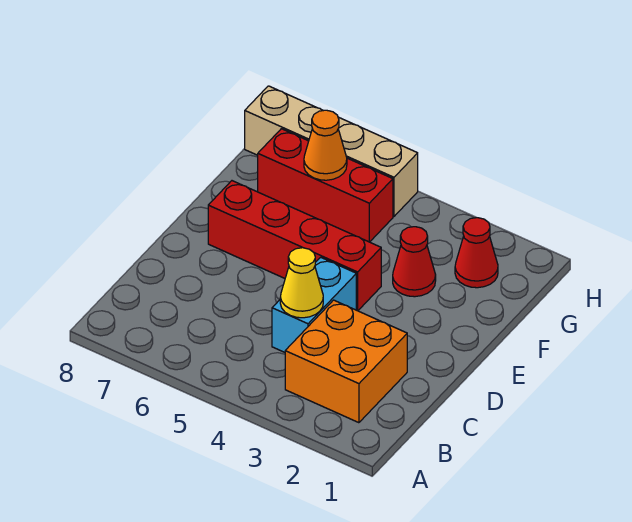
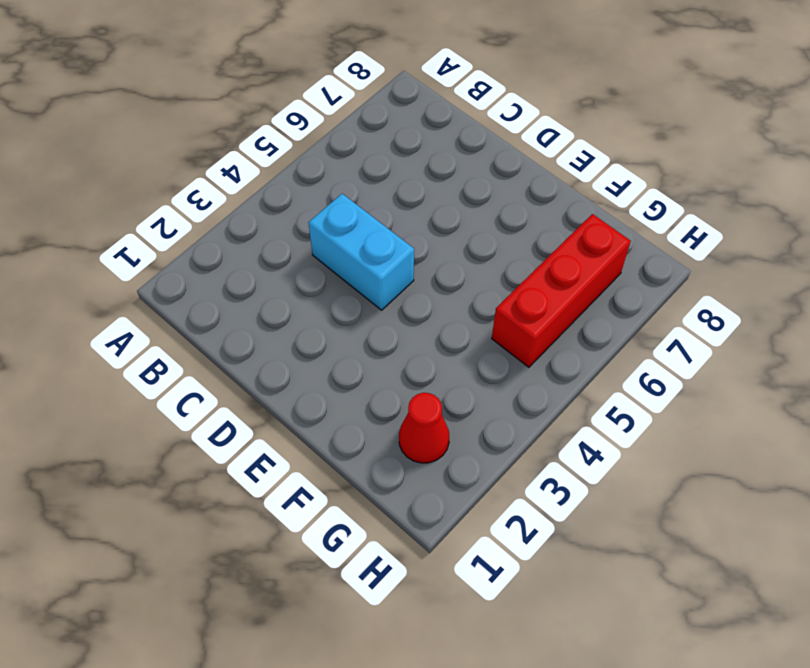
none -> orange 2x2 brick [285,300,407,423]
none -> red 1x4 brick [208,181,381,311]

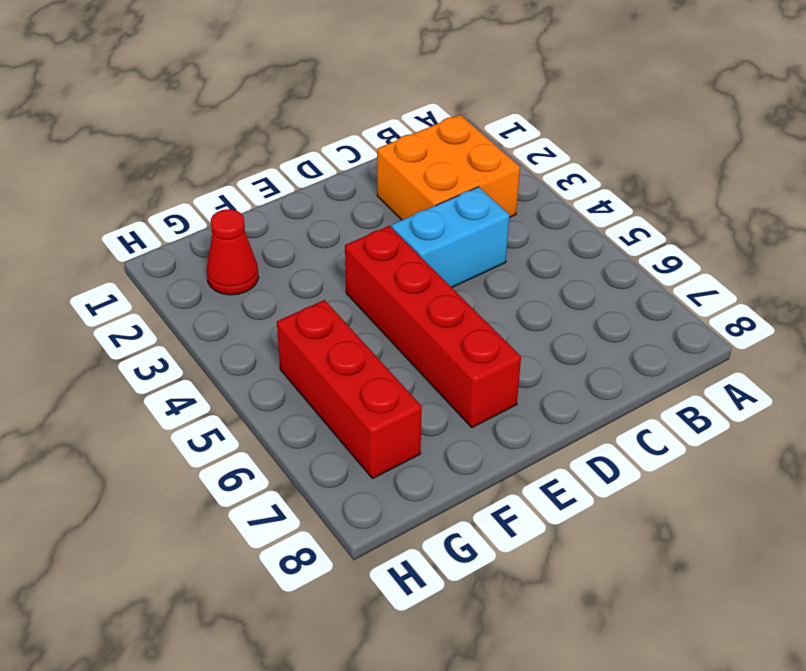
none -> red 1x1 cone [393,227,436,297]
none -> tan 1x4 brick [245,86,418,216]

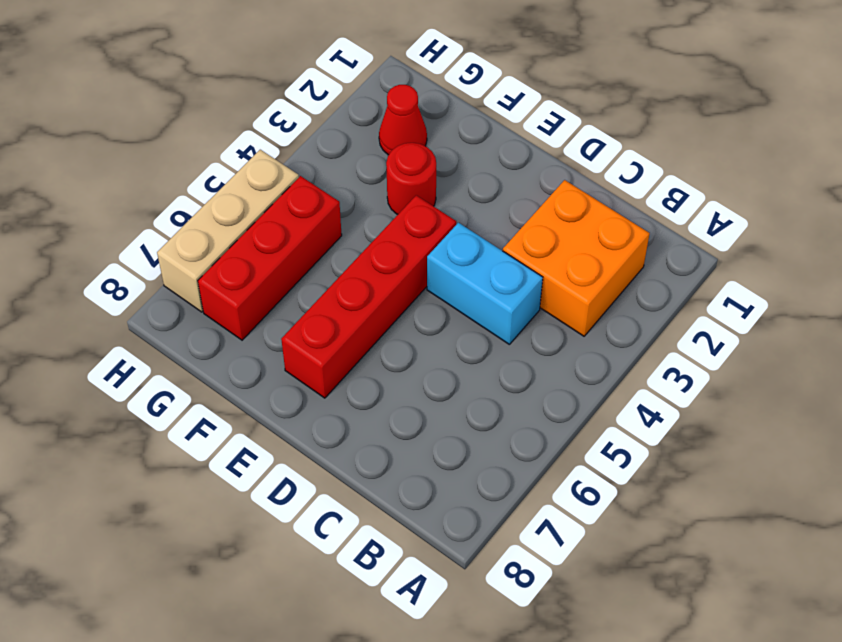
red 1x1 round brick [386,143,436,215] -> red 1x1 cone [393,227,436,297]
tan 1x3 brick [157,150,299,312] -> tan 1x4 brick [245,86,418,216]
none -> yellow 1x1 cone [280,248,323,318]
none -> orange 1x1 cone [304,110,347,180]

